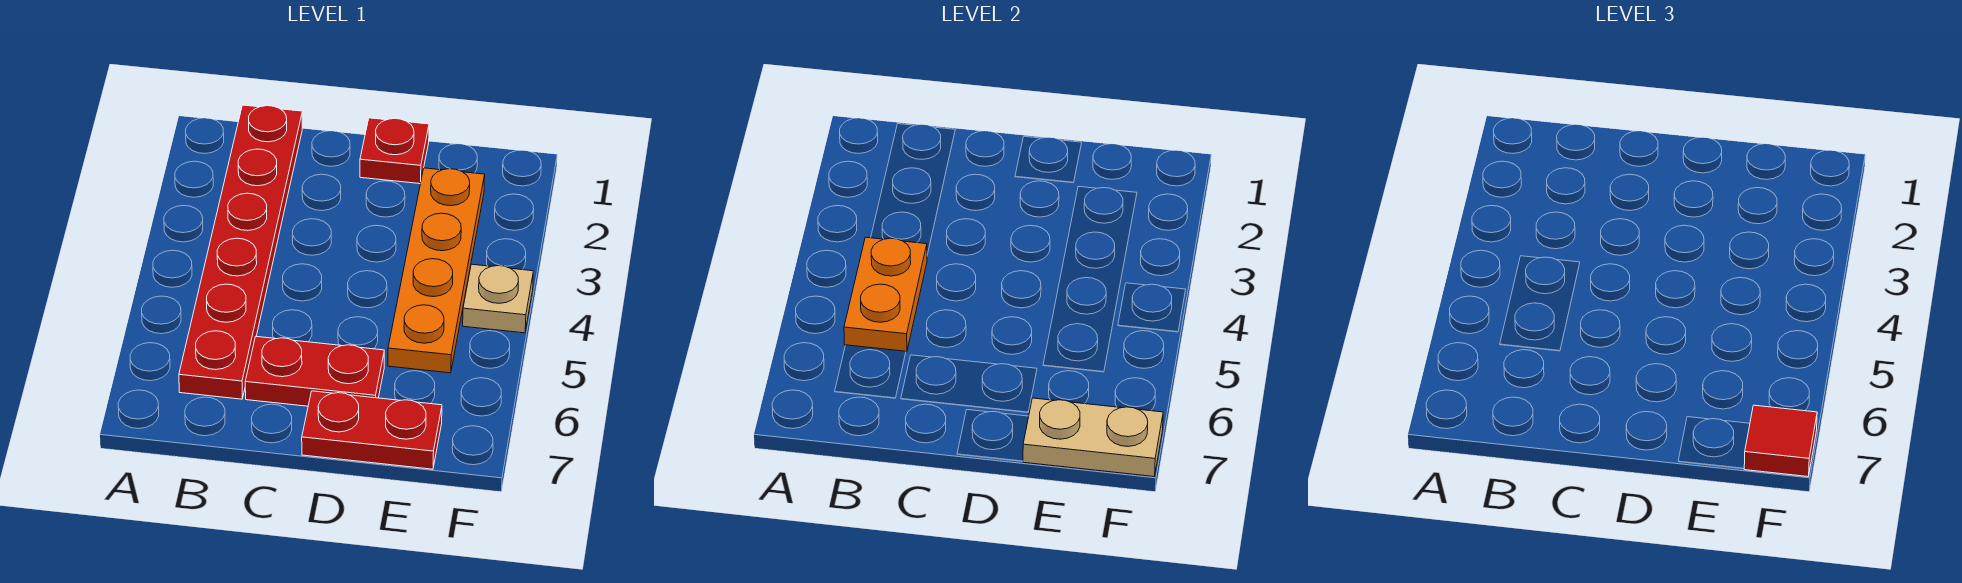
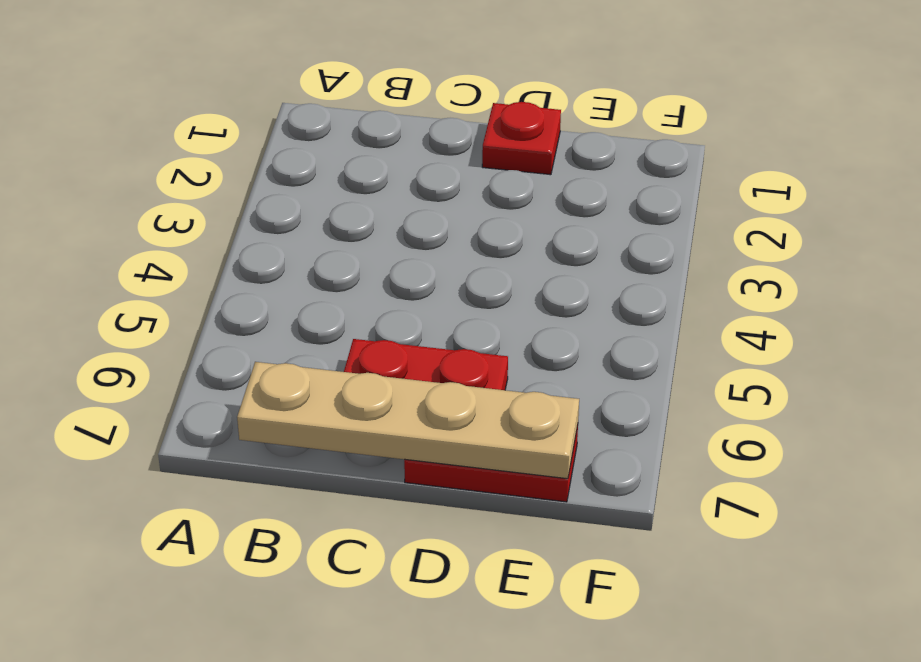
tan 1x4 plate [237,362,579,479] -> tan 1x2 plate [1023,398,1163,477]
none -> red 1x6 plate [179,105,302,399]
none -> orange 1x4 plate [388,168,485,373]

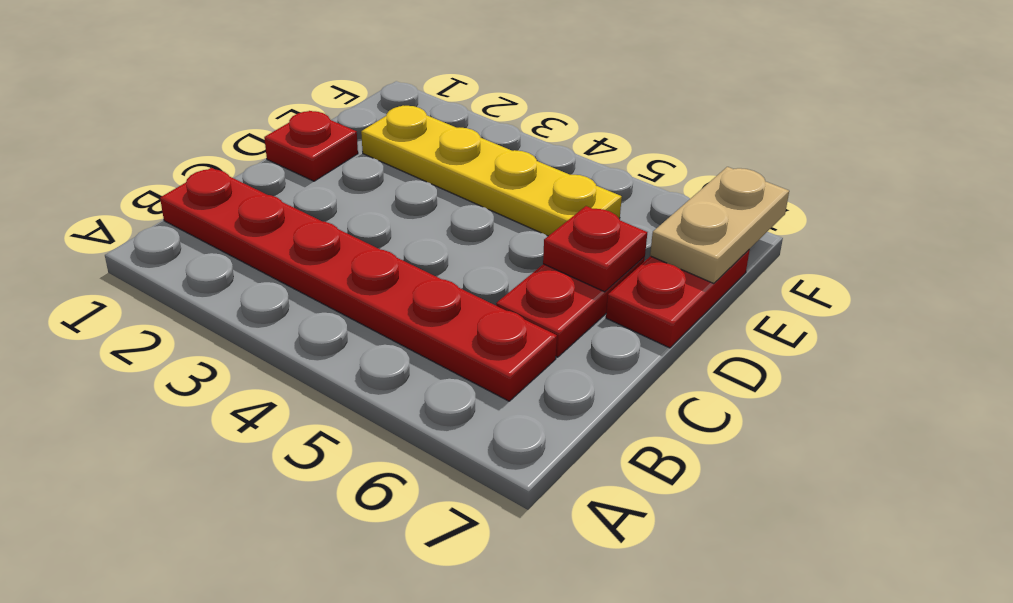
red 1x1 plate [543,206,647,292] -> none
yellow 1x4 plate [361,106,622,236] -> orange 1x4 plate [388,168,485,373]
none -> tan 1x1 plate [463,264,533,333]
none -> orange 1x2 plate [844,237,927,352]

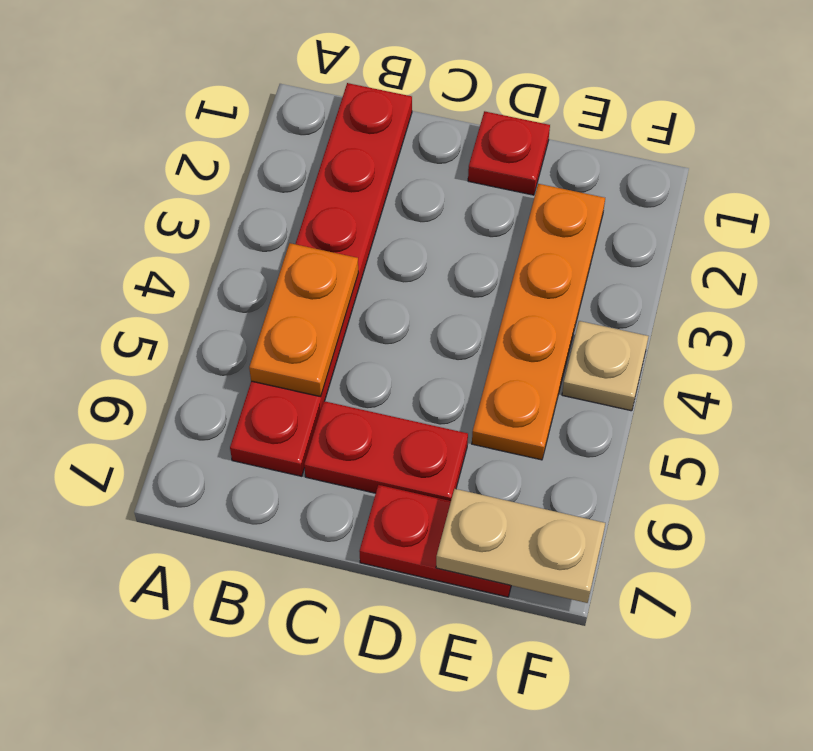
none -> red 1x1 tile [1744,405,1817,477]

